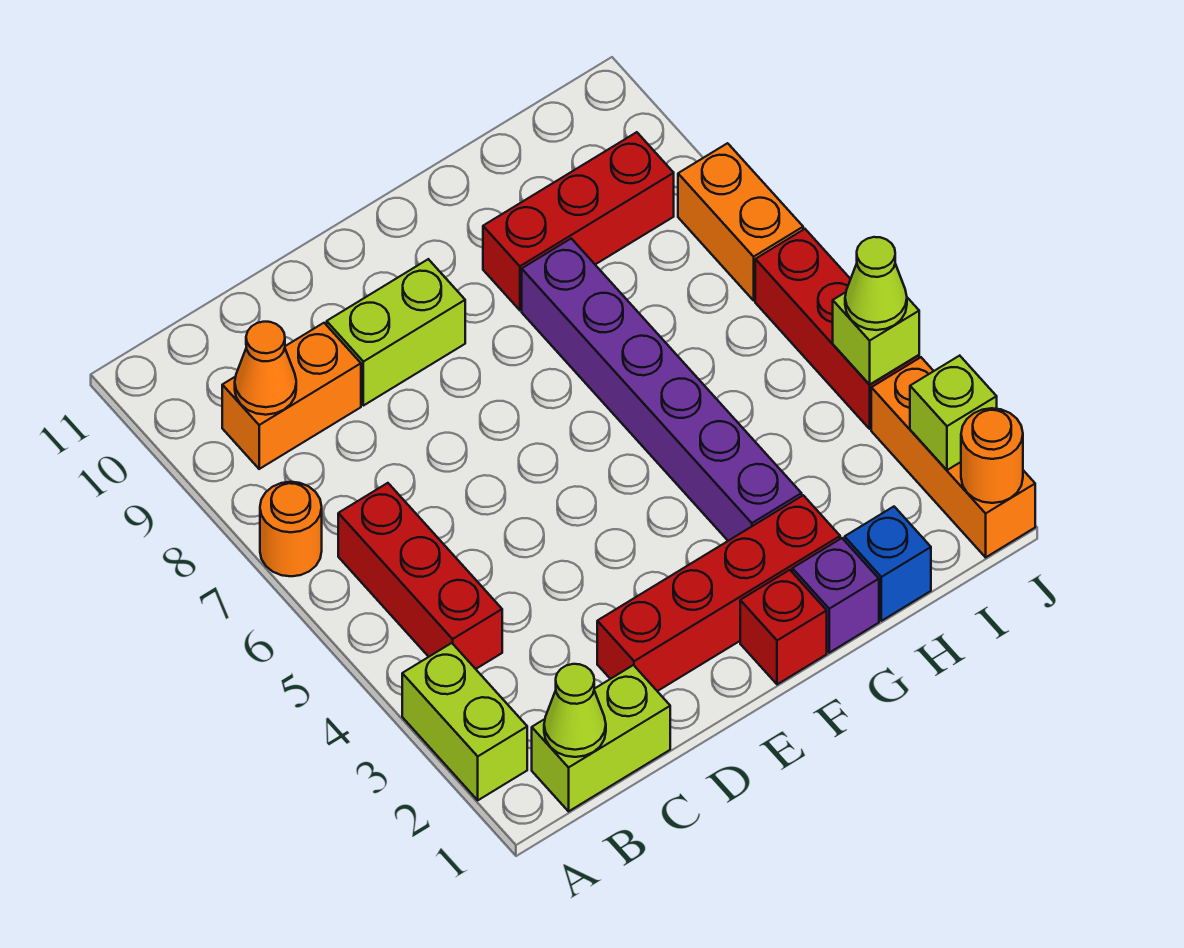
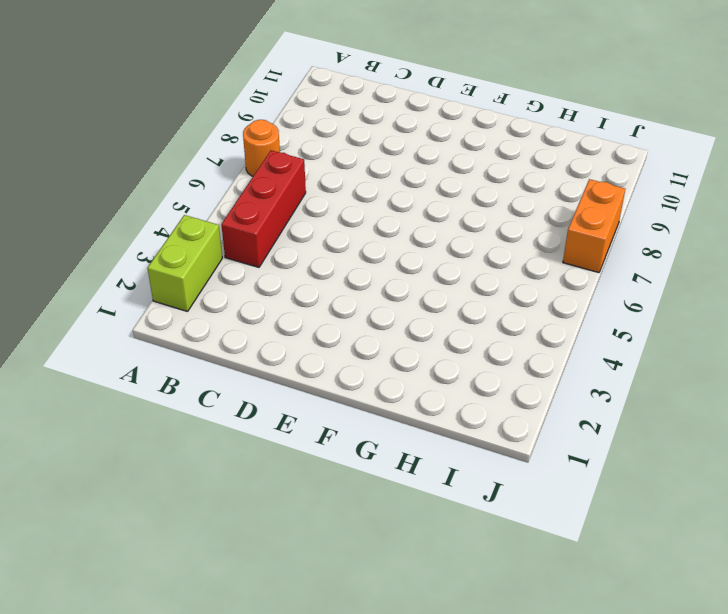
none -> lime 1x2 brick [532,665,670,811]
none -> orange 1x2 brick [222,323,361,469]
none -> red 1x4 brick [597,495,840,691]

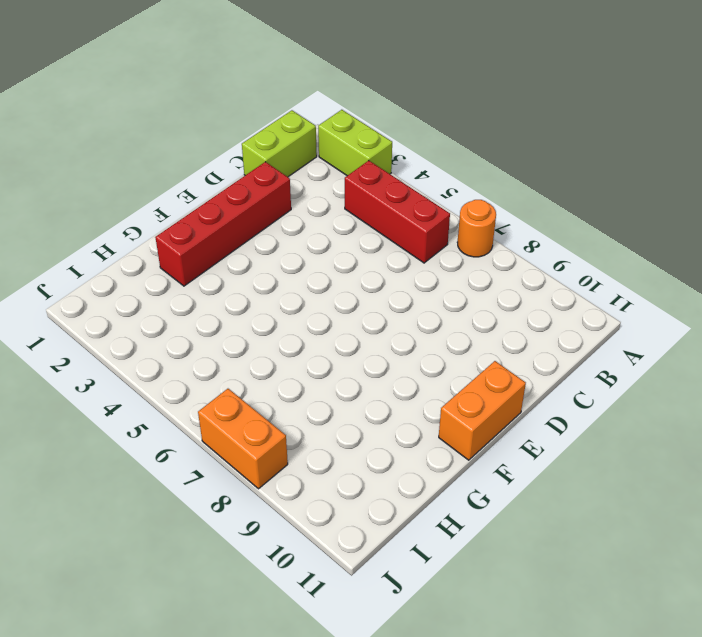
orange 1x2 brick [439,361,526,460] -> orange 1x2 brick moved to [222,323,361,469]
none -> lime 1x2 brick [327,259,465,406]
none -> red 1x1 brick [740,570,827,684]
none -> purple 1x1 brick [792,538,879,653]

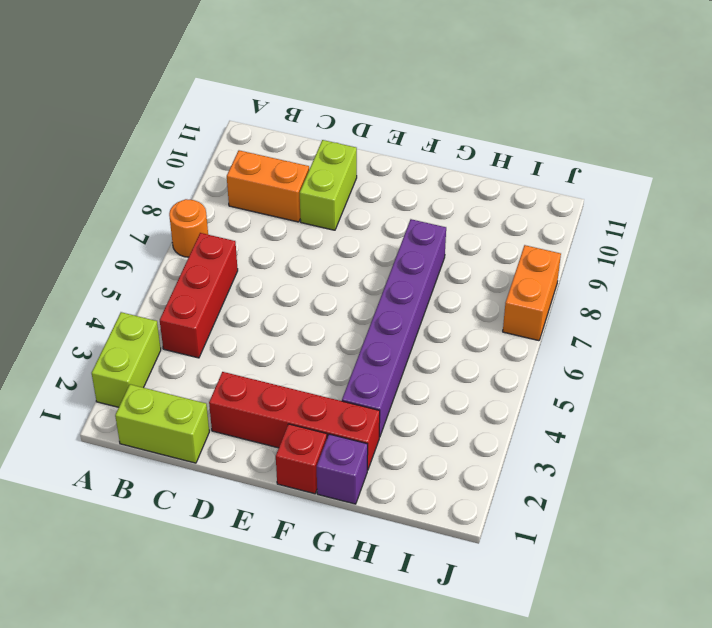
lime 1x2 brick [300,140,357,230] -> lime 1x2 brick turned to [327,259,465,406]
none -> red 1x3 brick [483,132,674,310]
none -> blue 1x1 brick [845,507,931,621]
none -> orange 1x3 brick [871,357,1035,557]

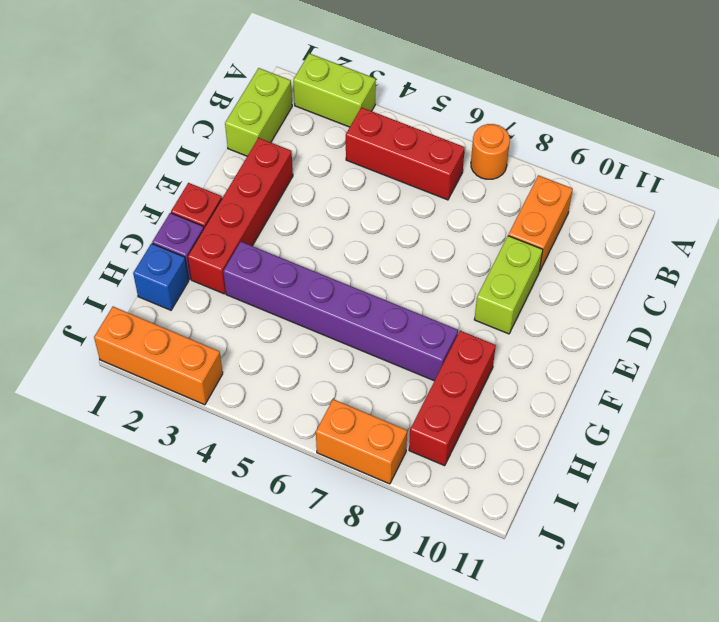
none -> red 1x3 brick [755,229,919,429]
none -> lime 1x1 cone [544,664,606,757]
none -> orange 1x1 cone [235,322,296,415]

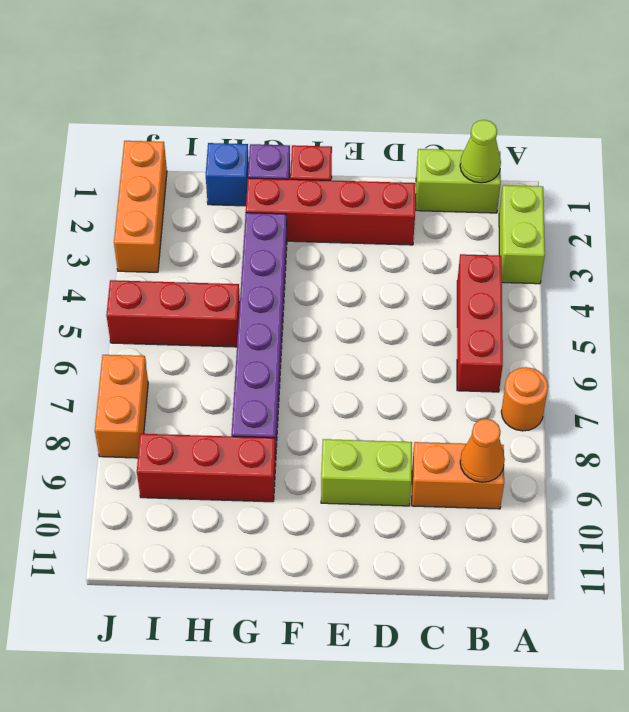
red 1x3 brick [106,280,240,347] -> red 1x3 brick turned to [755,229,919,429]
none -> orange 1x1 round brick [961,408,1023,503]
none -> lime 1x1 brick [910,356,997,470]
none -> lime 1x1 brick [833,292,919,385]

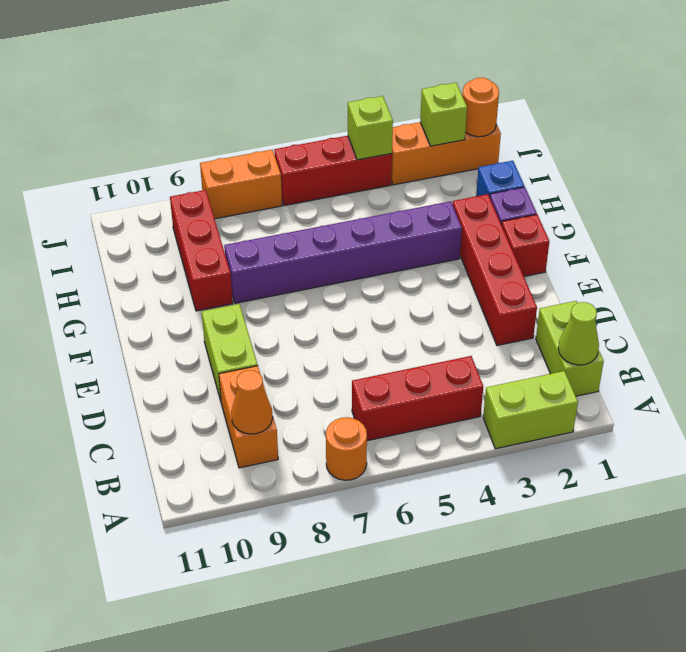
none -> lime 1x1 cone [845,237,907,330]

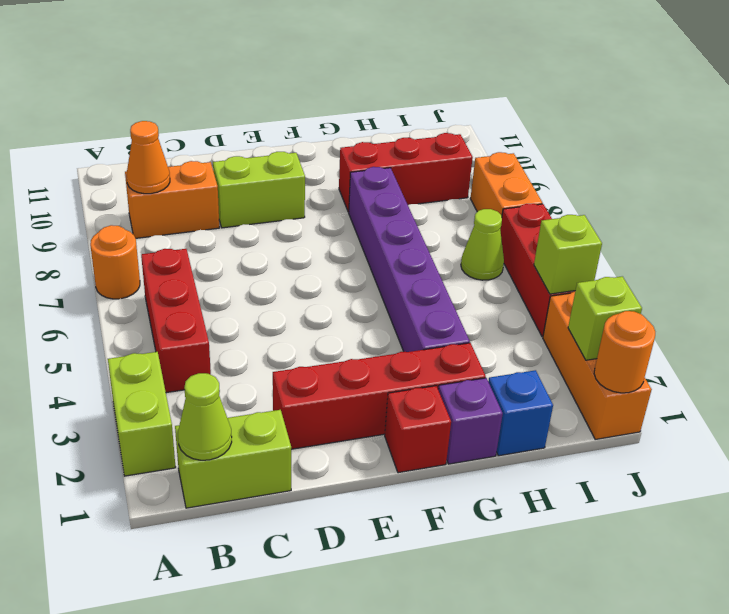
lime 1x1 cone [461,209,504,280] -> lime 1x1 cone moved to [845,237,907,330]

